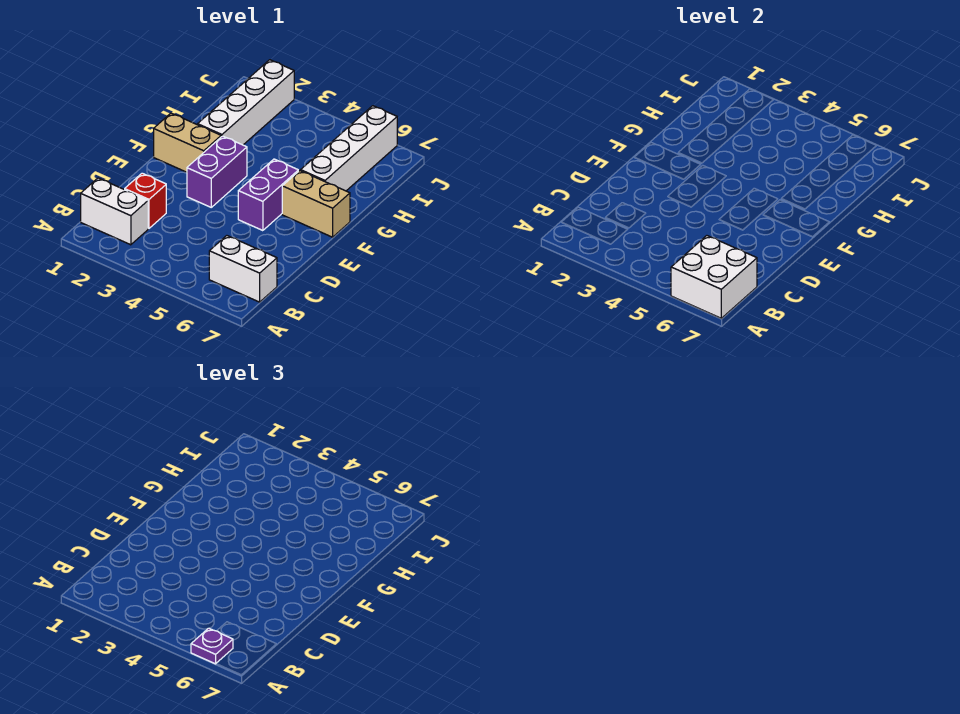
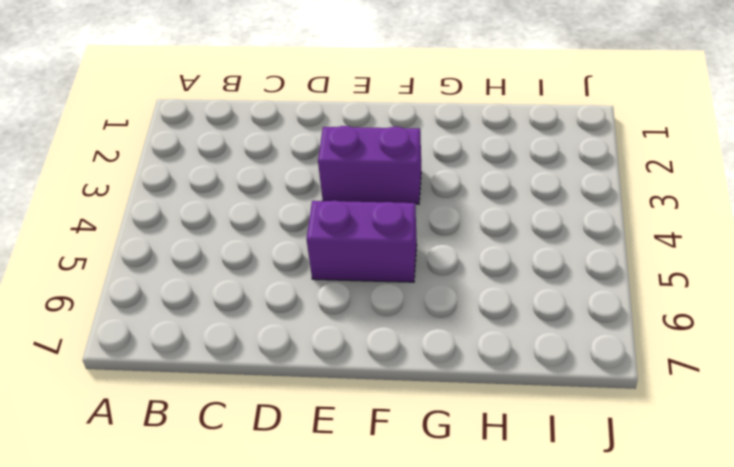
none -> white 1x2 brick [81,178,148,245]
none -> white 1x2 brick [209,236,277,302]

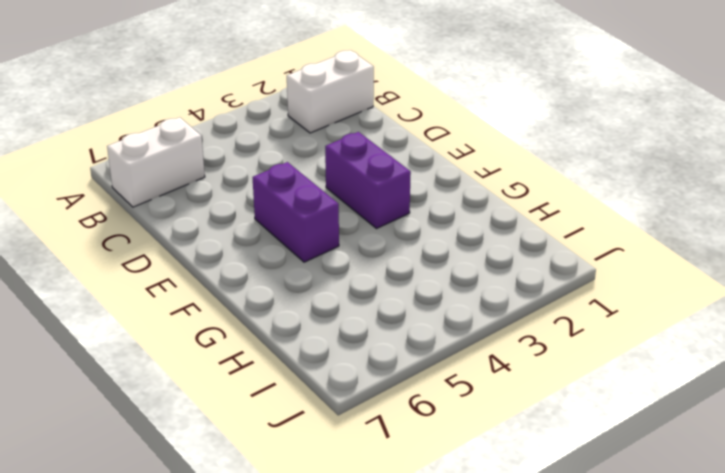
none -> red 1x1 brick [125,173,166,228]
none -> tan 1x2 brick [154,113,221,172]

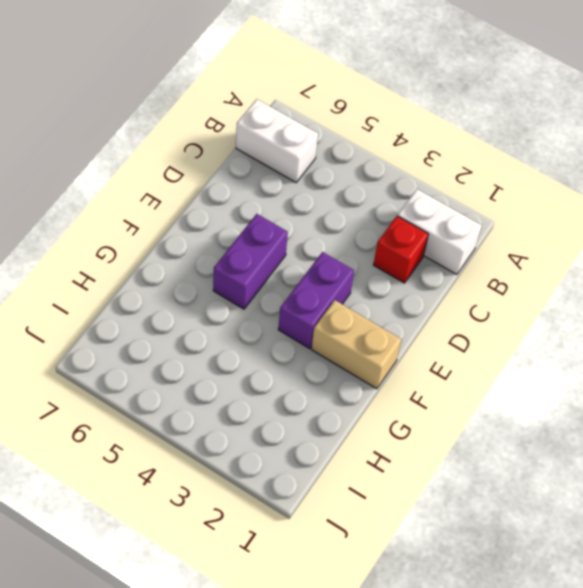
none -> tan 1x2 brick [282,171,350,237]
none -> white 1x4 brick [198,60,294,145]

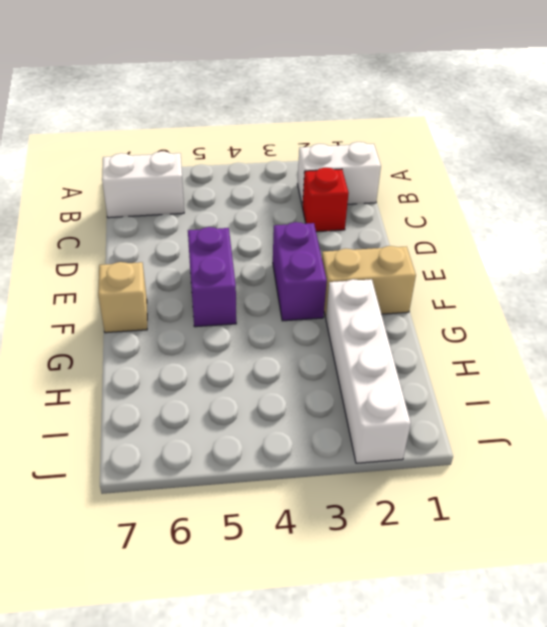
tan 1x1 brick [98,262,147,333] -> tan 1x2 brick [282,171,350,237]
none -> white 1x4 brick [301,106,397,191]
none -> white 2x2 brick [671,236,757,318]

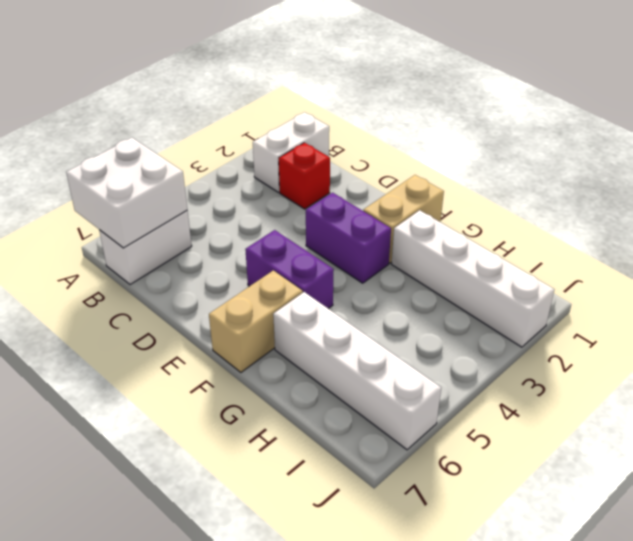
none -> purple 1x1 plate [191,628,233,664]

